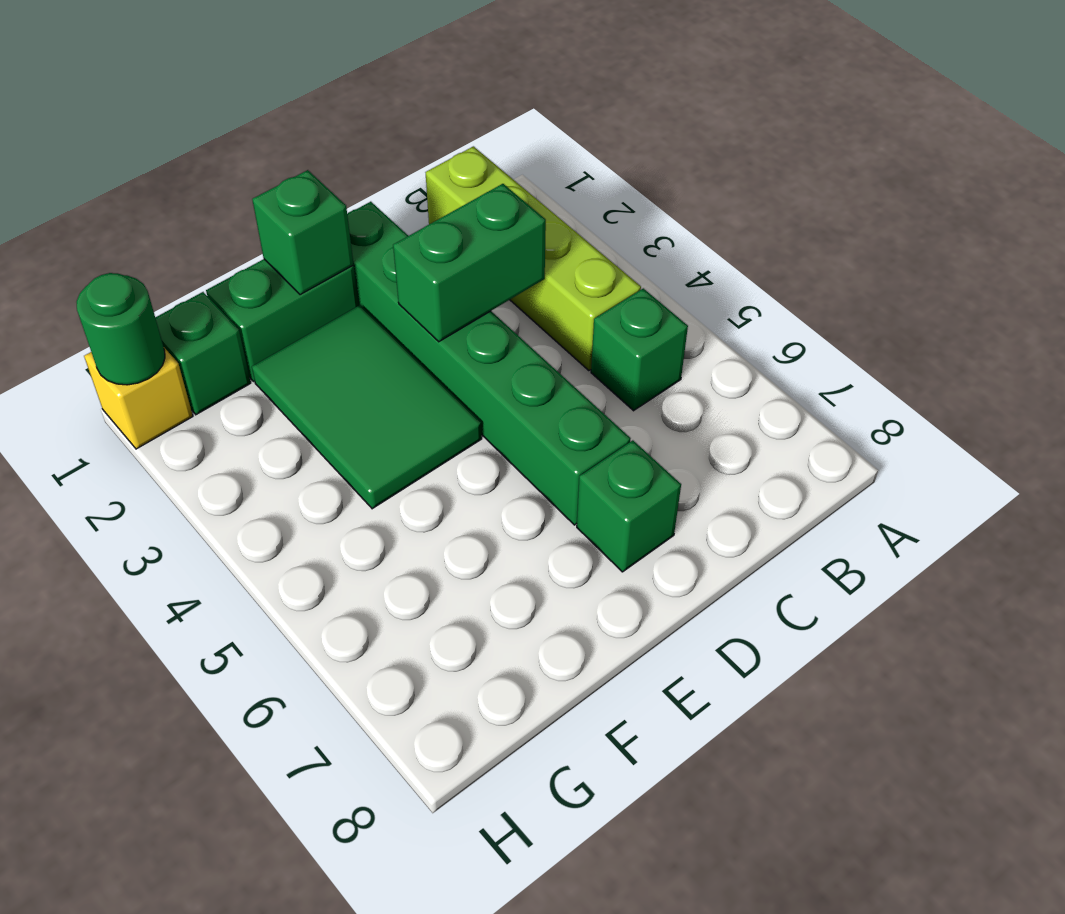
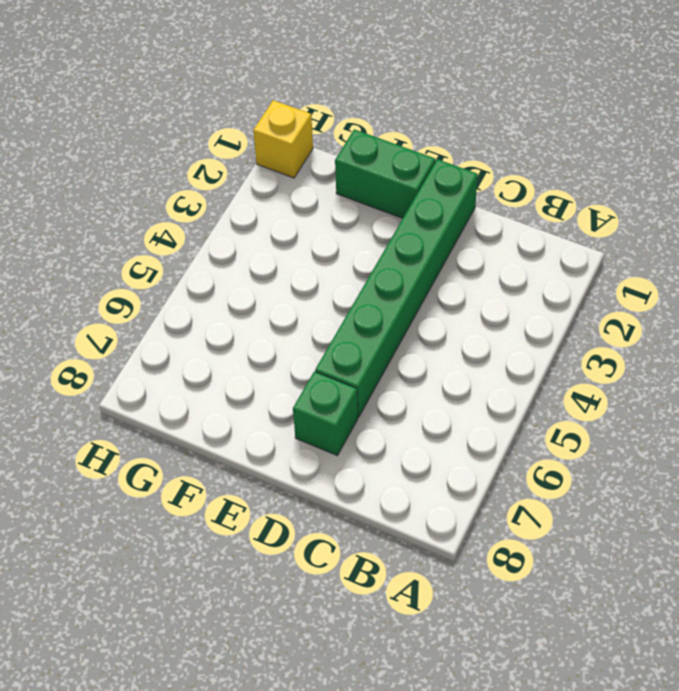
none -> lime 1x4 brick [425,146,641,371]
none -> green 1x1 brick [591,288,688,411]

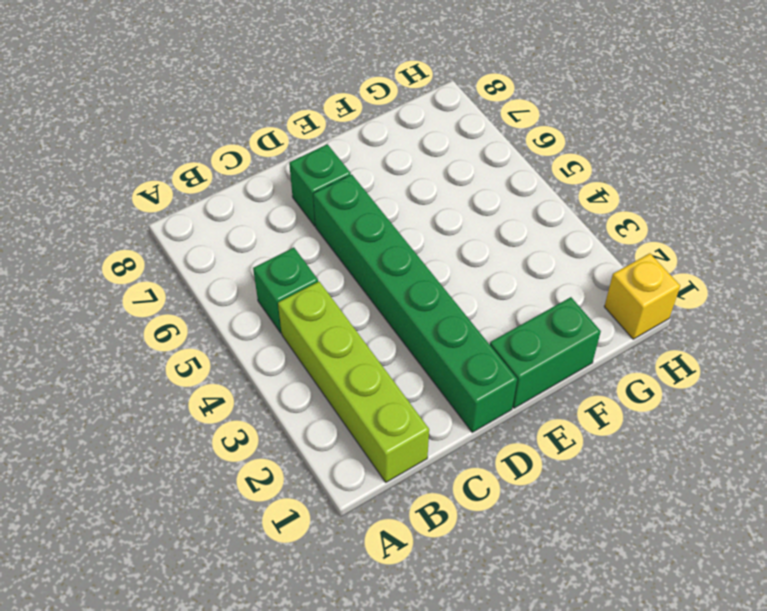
none -> green 2x3 tile [252,305,482,509]
none -> green 1x1 brick [155,292,251,415]

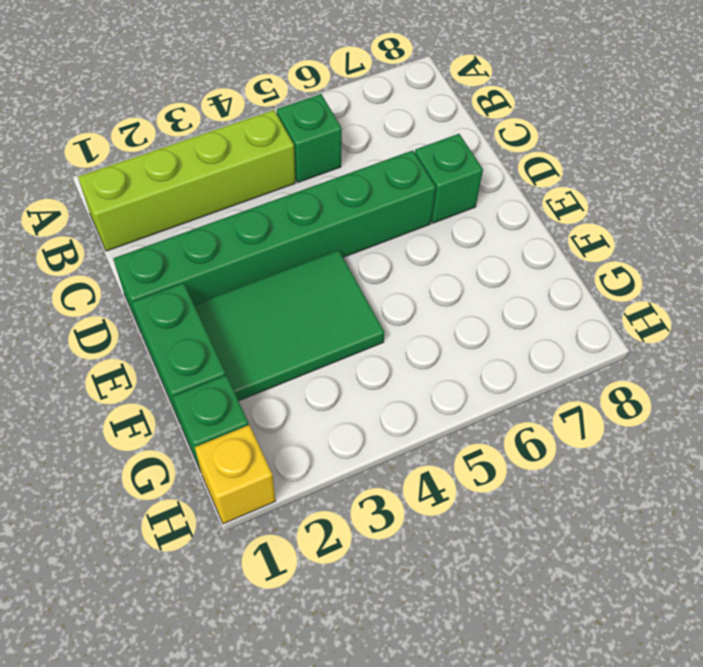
none -> green 1x2 brick [393,184,546,342]
none -> green 1x1 brick [252,170,354,295]

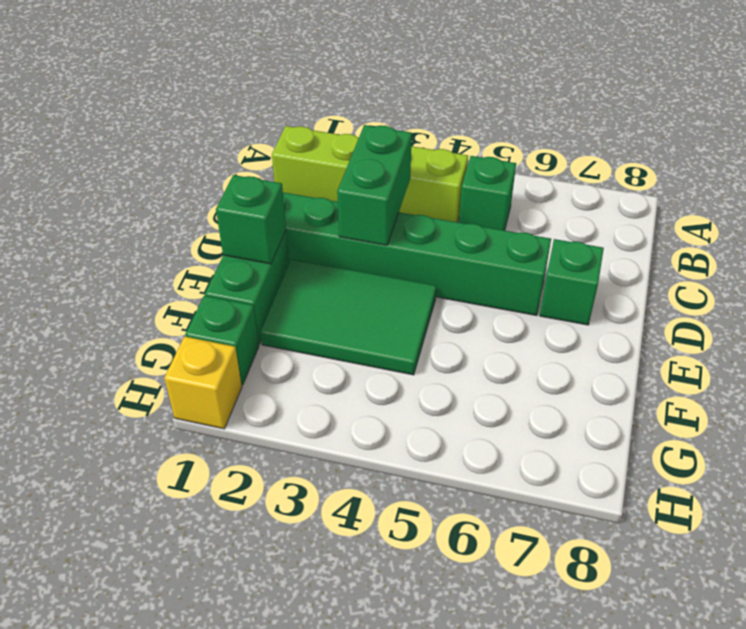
none -> green 1x1 round brick [77,273,165,385]

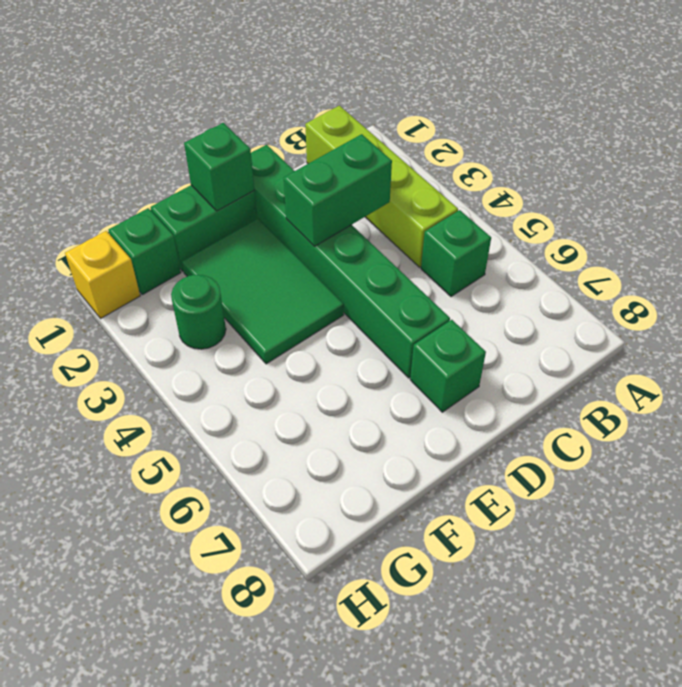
green 1x1 round brick [171,275,226,349] -> green 1x1 round brick moved to [77,273,165,385]

